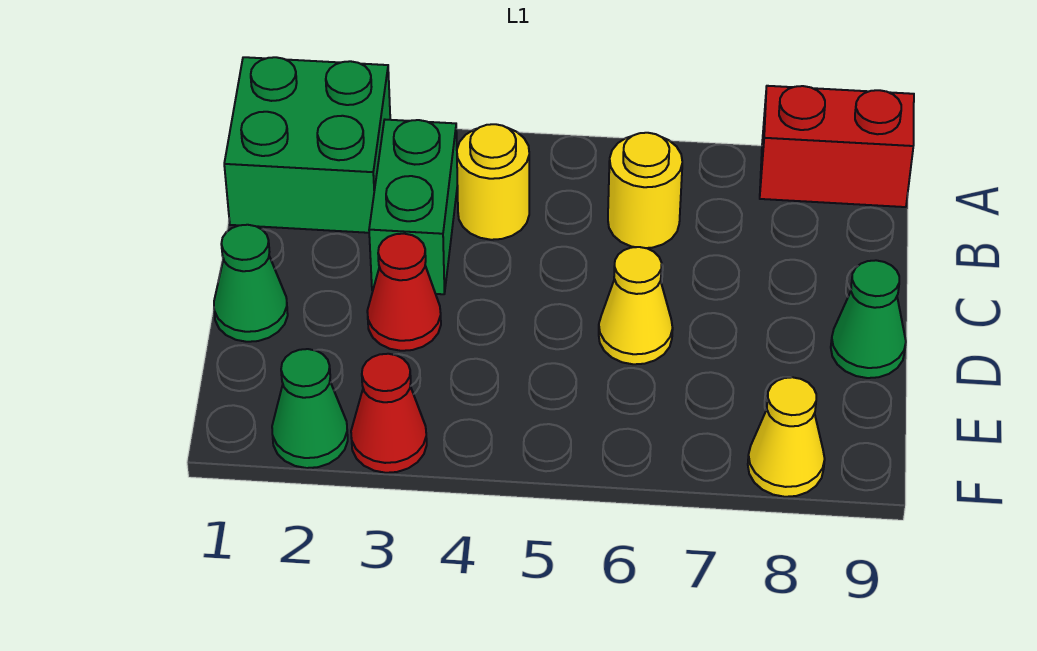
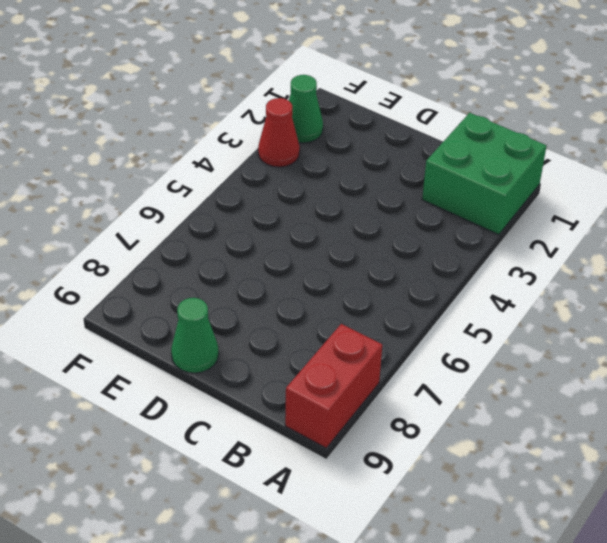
none -> green 1x2 brick [369,120,457,294]
none -> yellow 1x1 round brick [457,124,529,240]
none -> yellow 1x1 round brick [608,133,682,248]

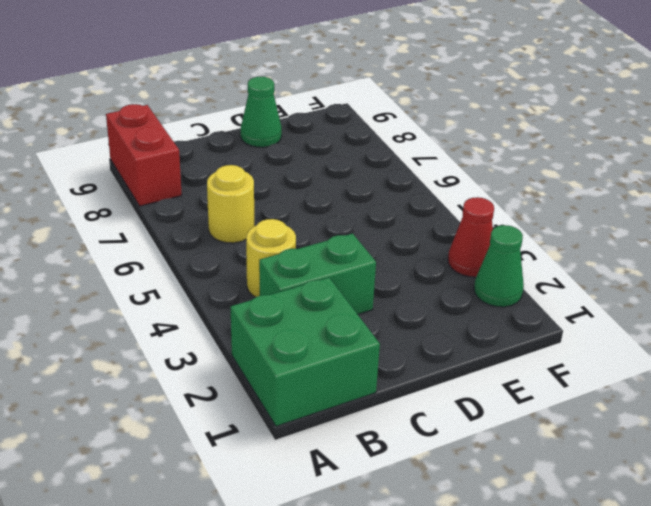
none -> green 1x1 cone [214,225,288,342]
none -> red 1x1 cone [367,234,441,351]
none -> yellow 1x1 cone [599,247,673,364]

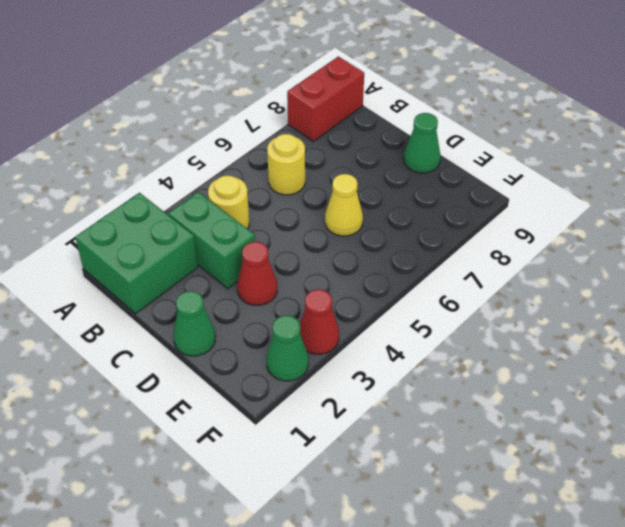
none -> yellow 1x1 cone [748,377,825,497]

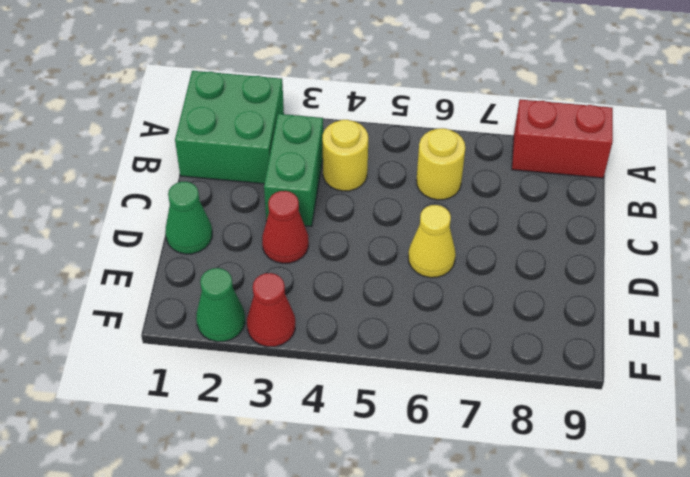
none -> green 1x1 cone [831,260,906,378]
none -> yellow 1x1 cone [748,377,825,497]

